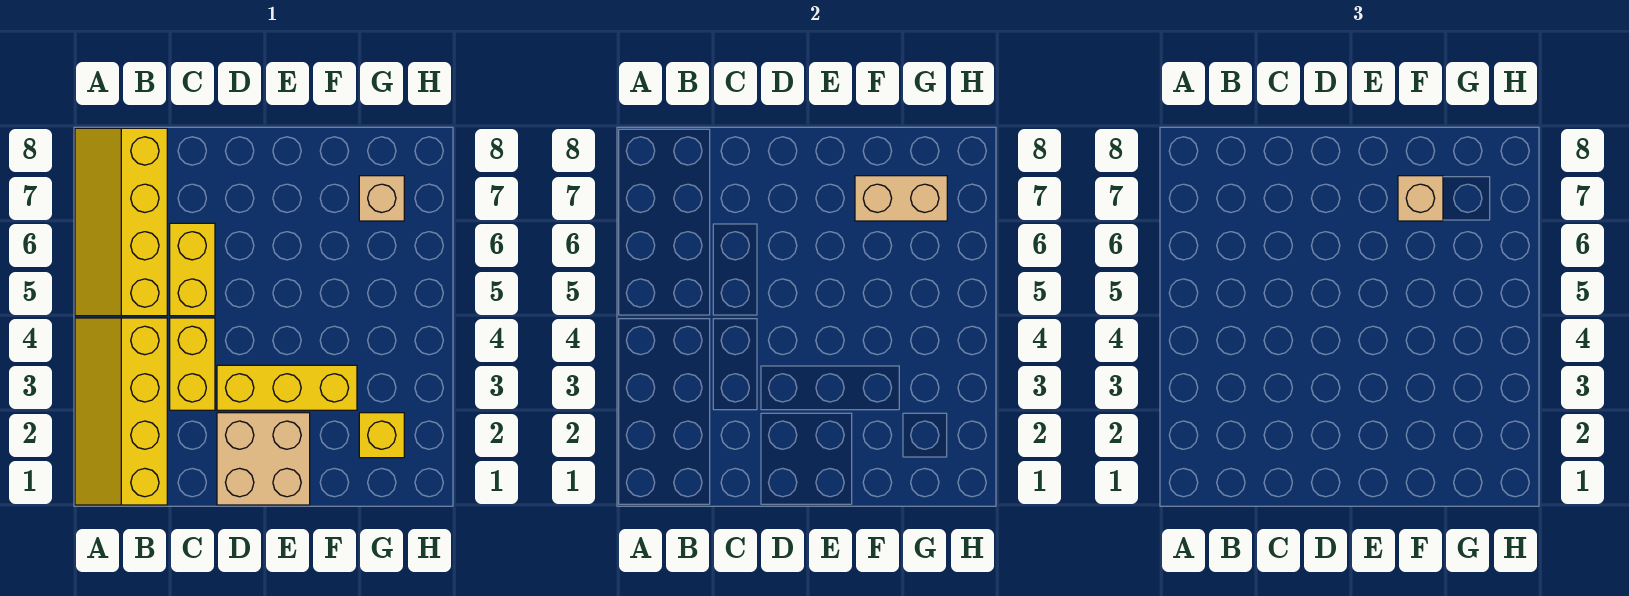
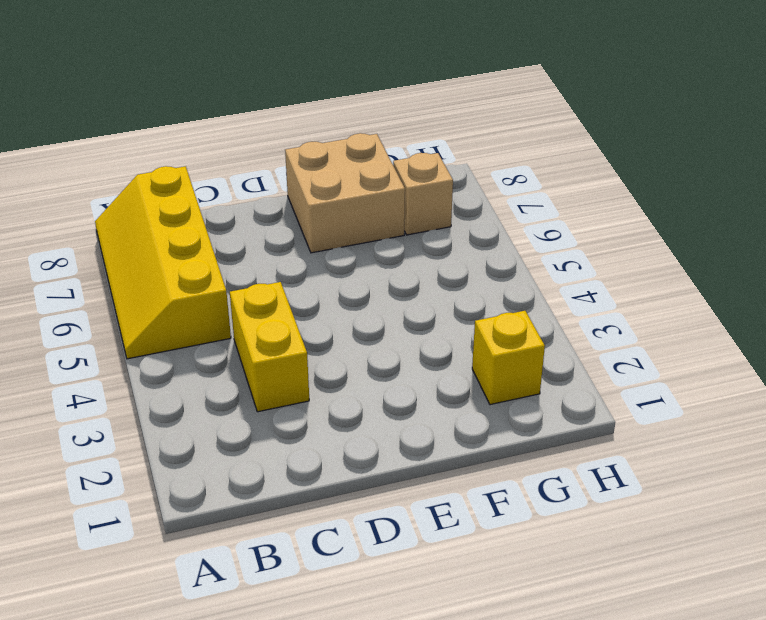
tan 2x2 brick [285,133,405,253] -> tan 2x2 brick moved to [217,413,310,505]
none -> yellow 2x4 slope [75,318,167,505]
none -> yellow 1x2 brick [170,223,215,316]

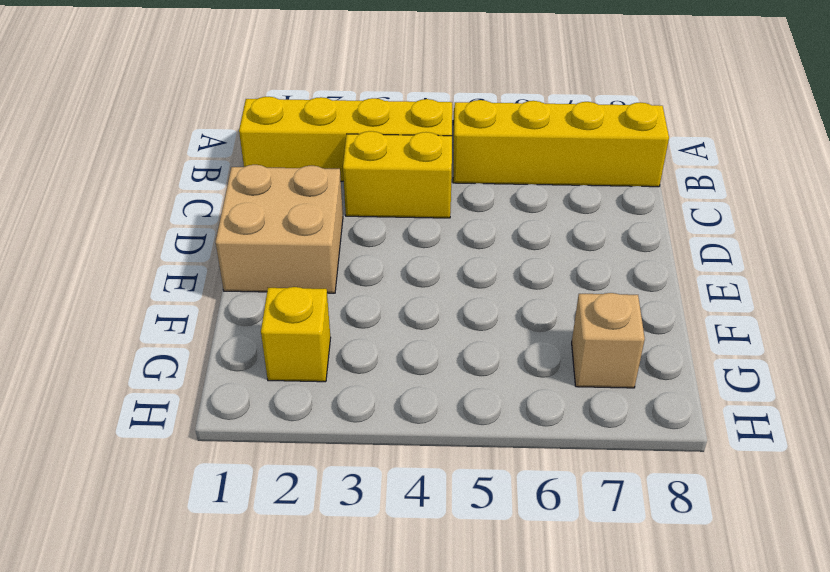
none -> yellow 1x2 brick [170,223,215,316]
none -> yellow 1x3 brick [217,365,357,410]

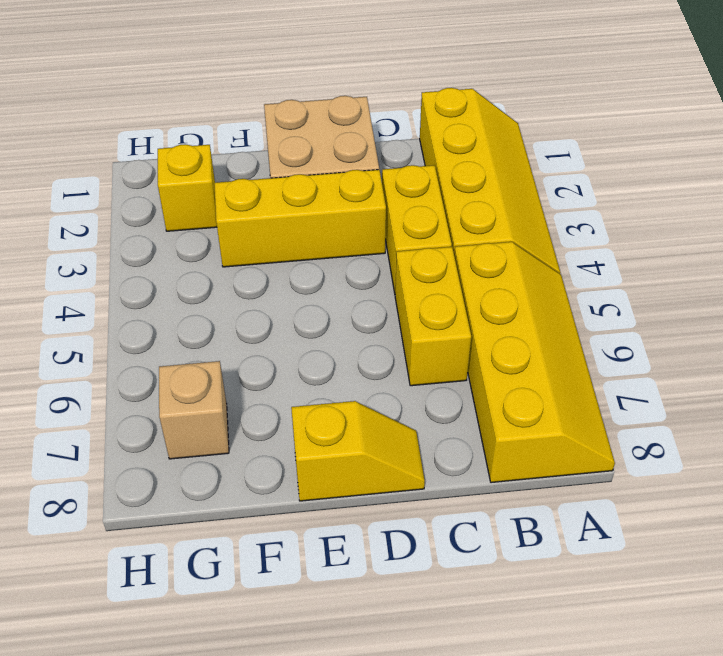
yellow 1x2 slope [291,401,425,501] -> none
none -> tan 1x2 brick [855,176,947,221]
none -> tan 1x1 brick [1398,176,1443,221]

